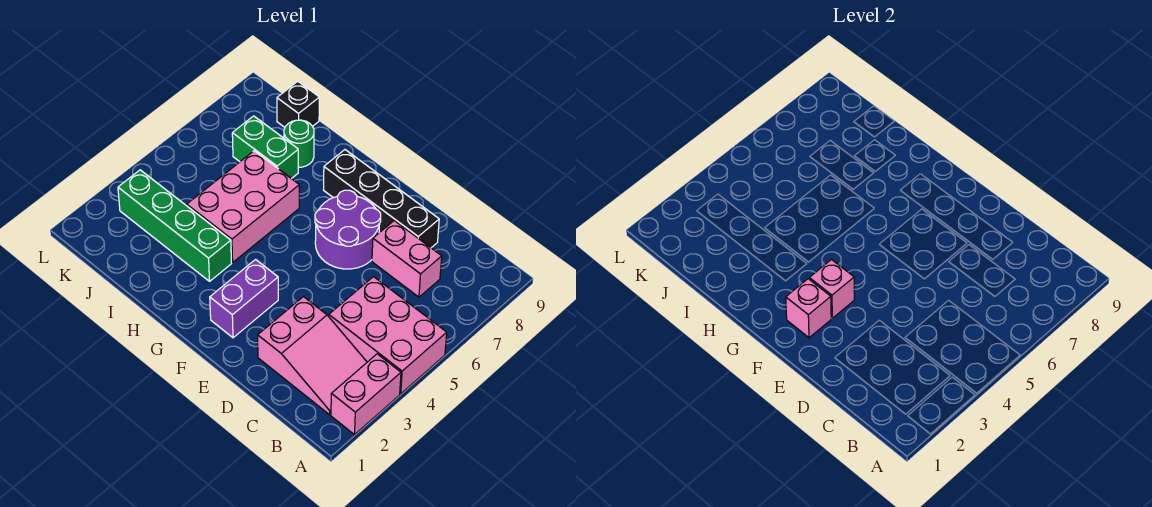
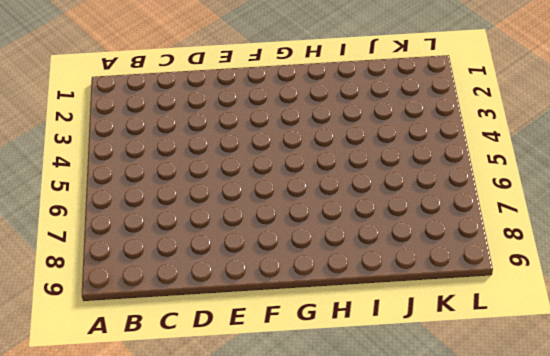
none -> pink 1x2 brick [331,354,401,435]
none -> pink 2x3 brick [329,277,447,394]
none -> pink 2x3 slope [258,297,367,415]

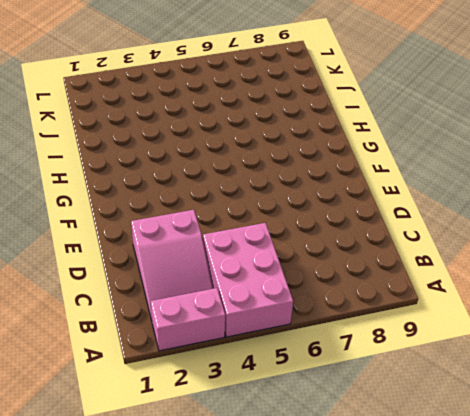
none -> pink 1x2 brick [372,221,442,297]
none -> black 1x4 brick [324,150,439,248]
none -> purple 2x2 round brick [315,190,381,269]

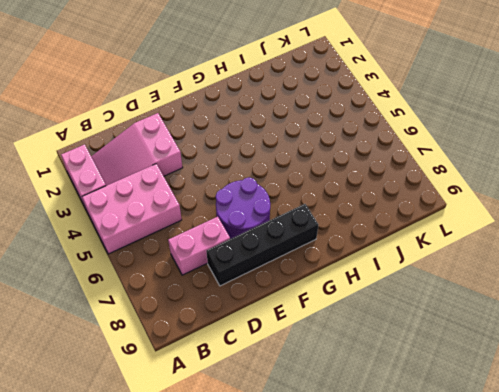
none -> purple 1x2 brick [210,260,278,338]
none -> green 1x4 brick [118,170,231,281]
none -> pink 2x3 brick [187,151,299,262]

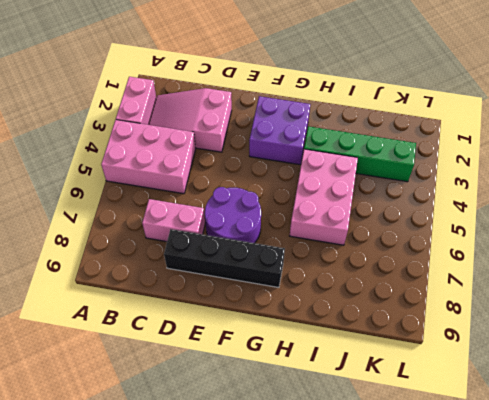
purple 2x2 brick [249,96,310,165] -> purple 1x2 brick [210,260,278,338]
none -> green 1x2 brick [232,116,298,179]
none -> green 1x1 round brick [284,120,314,167]
none -> black 1x1 brick [277,81,319,127]

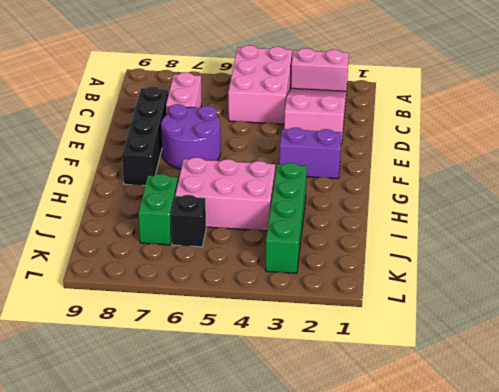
black 1x1 brick [171,195,206,247] -> black 1x1 brick moved to [277,81,319,127]
none -> green 1x1 round brick [284,120,314,167]
none -> pink 1x1 brick [786,279,831,338]
none -> pink 1x1 brick [809,260,854,318]

